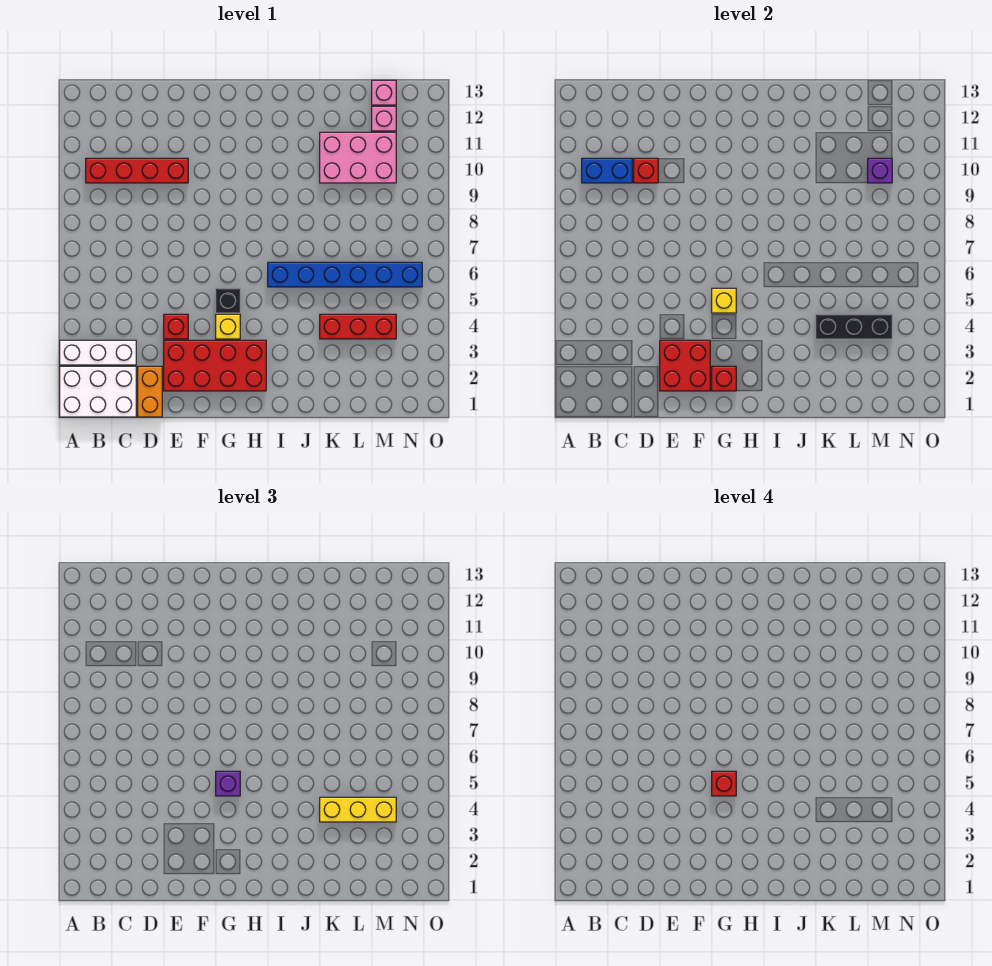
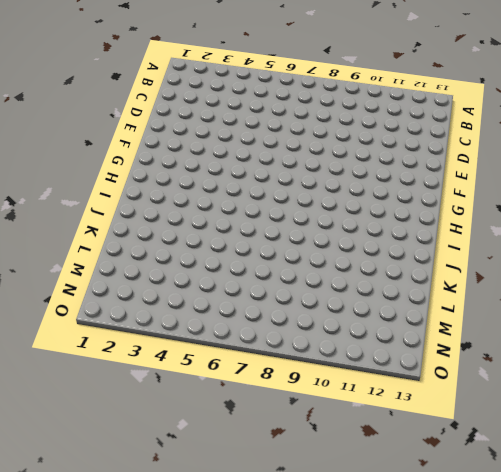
none -> white 2x3 brick [60,366,136,417]
none -> white 1x3 brick [60,340,136,365]
none -> red 1x4 brick [86,158,188,183]

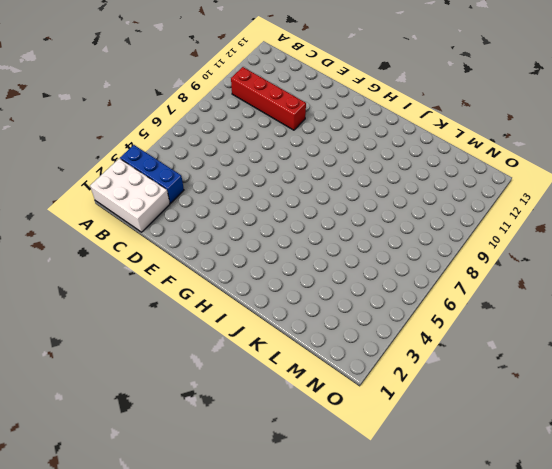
blue 1x3 brick [120,145,184,203] -> white 1x3 brick [60,340,136,365]
none -> orange 1x2 brick [138,366,162,417]
none -> red 2x4 brick [164,340,266,391]
none -> red 1x1 brick [164,314,188,339]

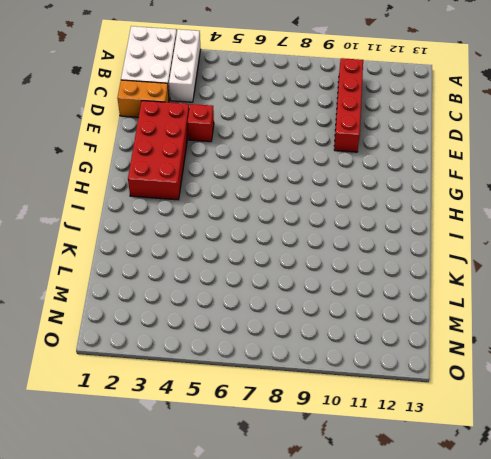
none -> yellow 1x1 brick [216,314,240,339]
none -> black 1x1 brick [216,288,240,313]
none -> blue 1x6 brick [268,262,422,287]

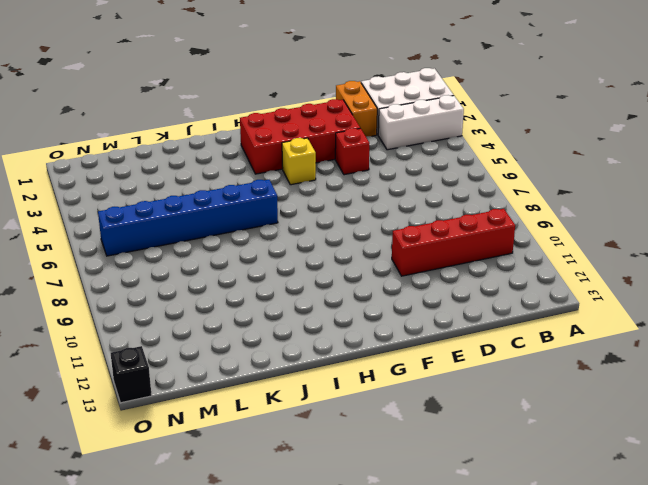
black 1x1 brick [111,346,152,403] -> black 1x1 brick moved to [216,288,240,313]
none -> red 1x3 brick [320,314,396,339]
none -> pink 2x3 brick [320,132,396,183]
none -> pink 1x1 brick [372,106,396,131]

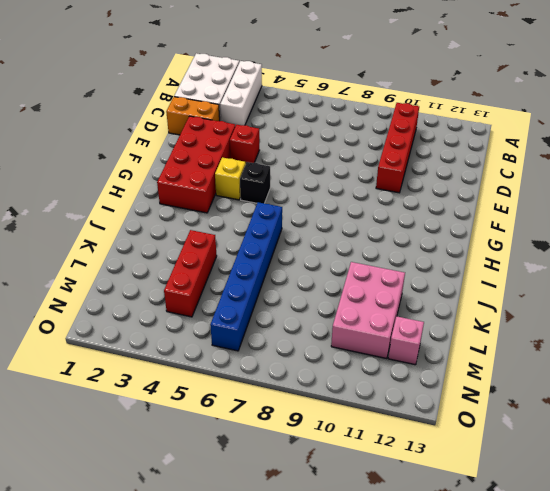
none -> pink 1x1 brick [372,80,396,105]
none -> blue 1x2 brick [582,158,632,183]
none -> red 1x1 brick [634,158,658,183]

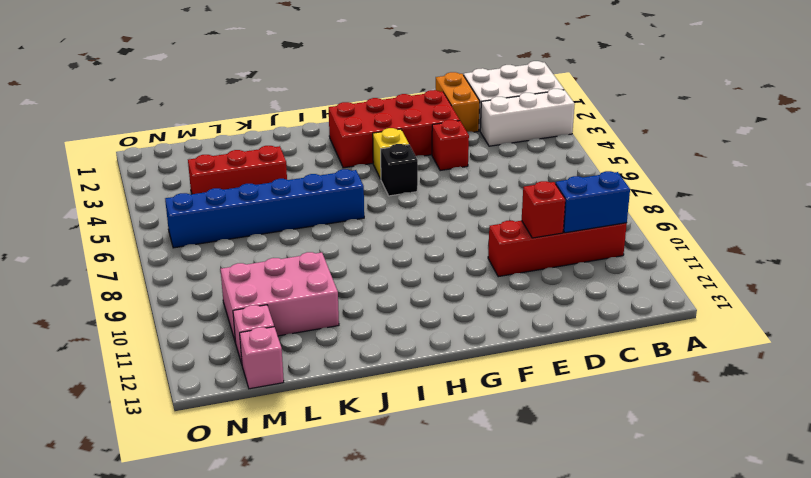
none -> red 2x2 brick [660,340,710,391]
none -> red 1x1 brick [712,366,736,391]
none -> yellow 1x1 brick [712,288,736,313]

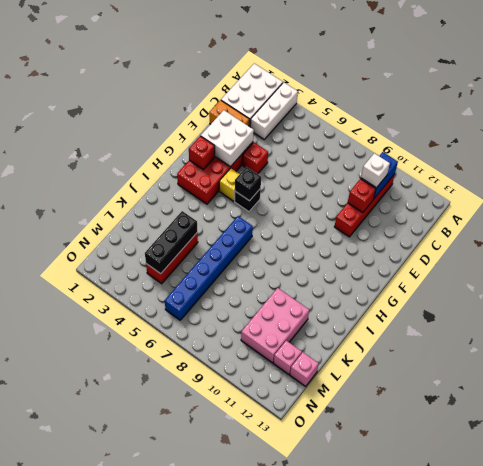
white 1x1 brick [361,153,390,188] -> none
white 2x2 brick [201,110,254,167] -> red 2x2 brick [660,340,710,391]
black 1x1 brick [235,167,261,201] -> yellow 1x1 brick [712,288,736,313]
none -> purple 1x1 brick [868,158,892,183]
none -> purple 1x1 brick [216,771,240,796]
none -> yellow 1x3 brick [320,797,396,822]

